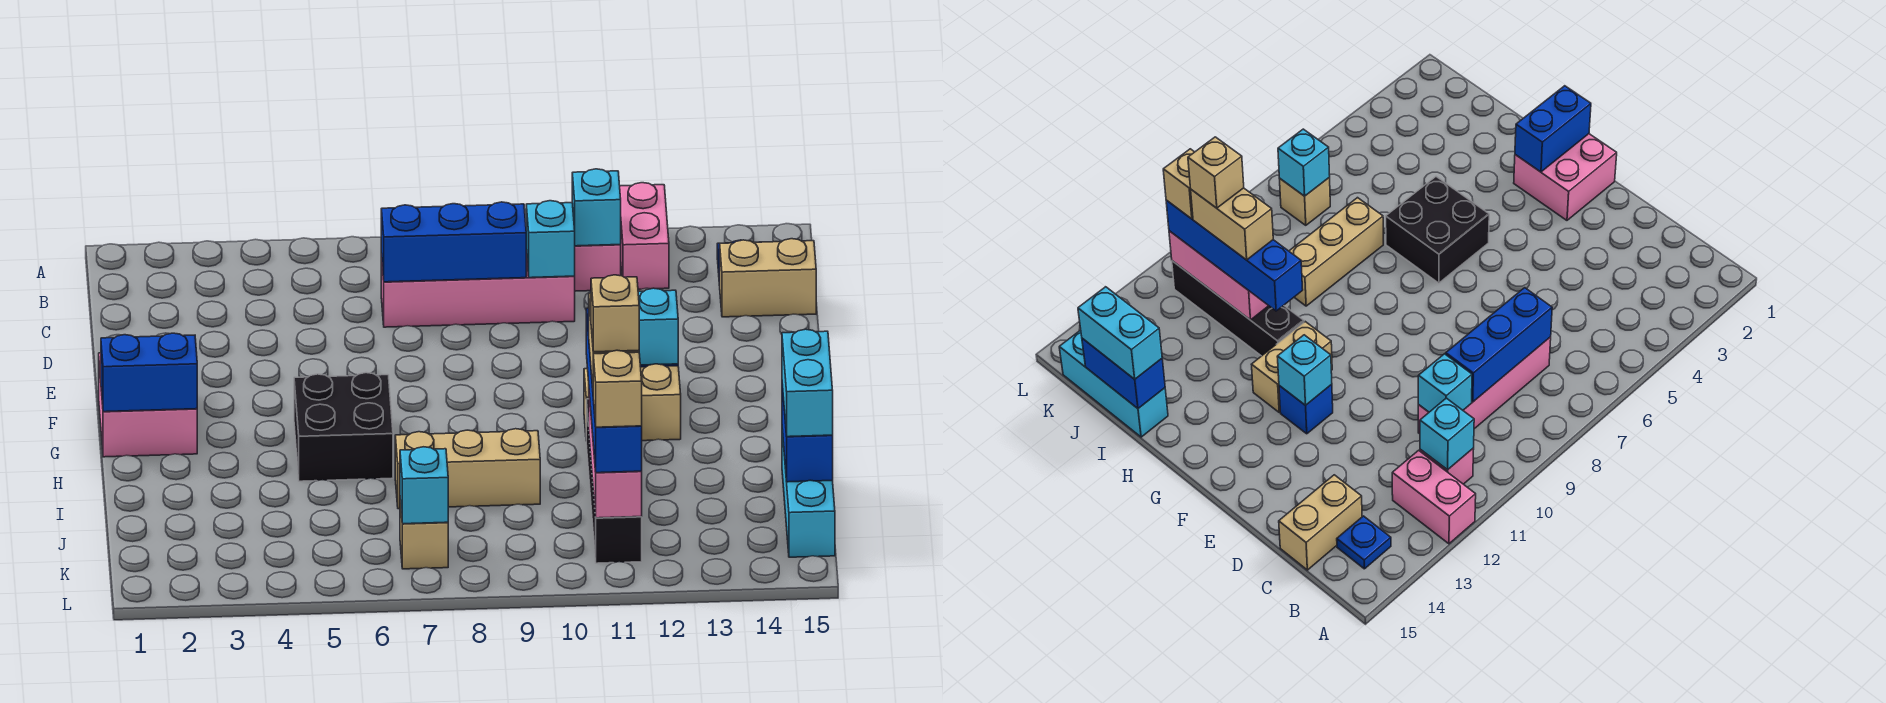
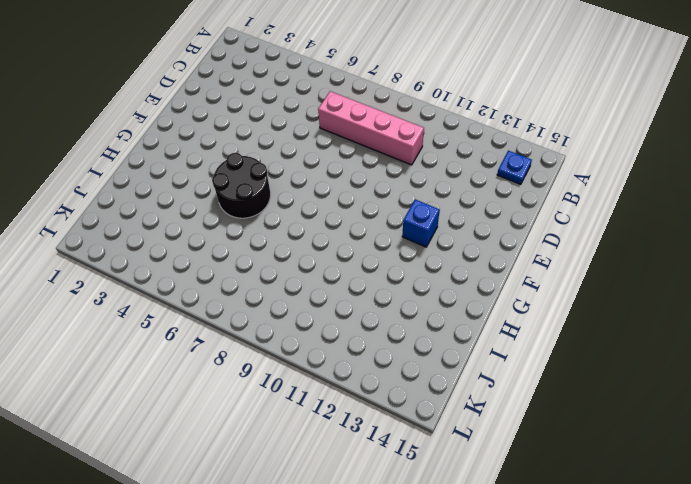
black 2x2 round brick [212,153,271,218] -> black 2x2 brick [294,373,393,481]
none -> pink 1x2 brick [620,183,669,289]
none -> pink 1x1 brick [574,245,621,291]
none -> tan 1x2 brick [720,239,816,317]

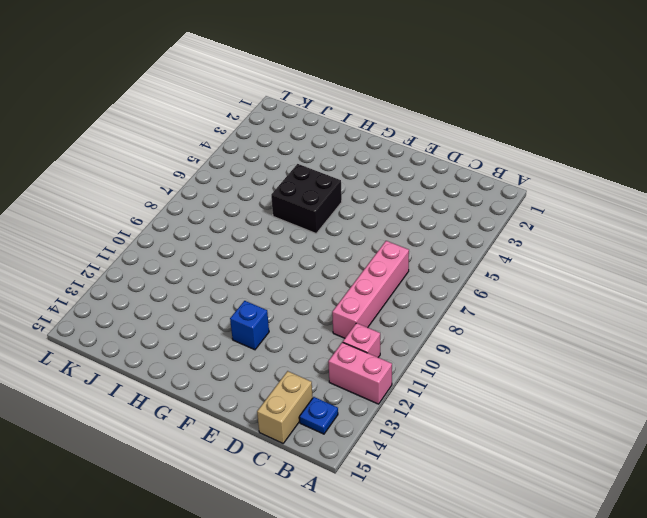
none -> pink 2x2 brick [99,353,197,457]
none -> tan 1x2 brick [584,364,681,441]
none -> black 1x4 brick [586,399,642,563]

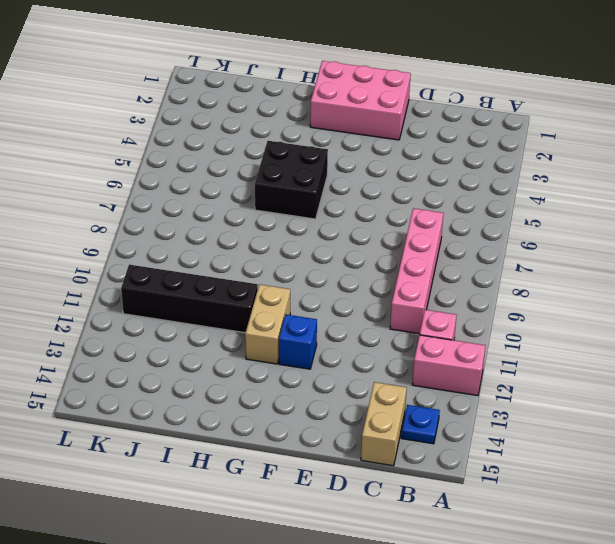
pink 2x3 brick [310,61,411,140] -> pink 2x2 brick [99,353,197,457]
none -> tan 1x3 brick [395,429,540,509]
none -> cyan 1x3 brick [782,430,835,557]
none -> tan 1x1 brick [400,500,448,569]

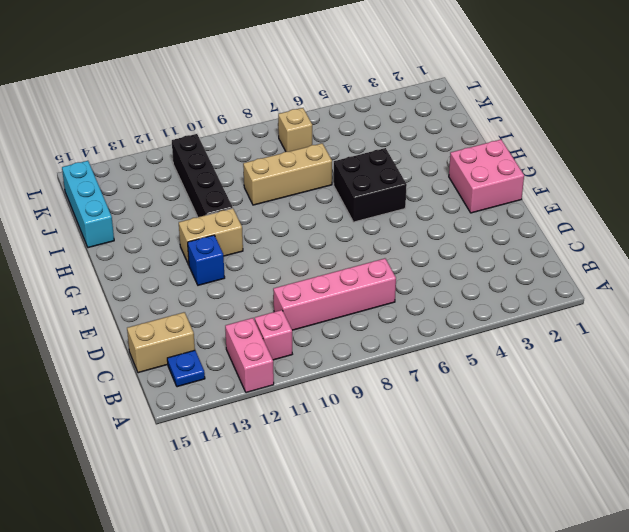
none -> cyan 1x1 brick [572,169,621,246]
none -> blue 1x3 brick [381,202,526,282]
none -> cyan 1x1 brick [526,201,575,278]

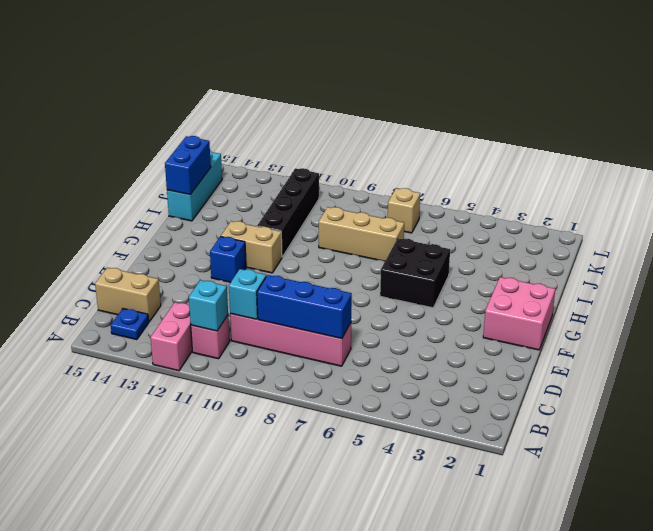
none -> cyan 1x1 brick [638,288,678,365]
none -> blue 1x2 brick [101,333,197,412]
none -> pink 1x3 brick [589,394,642,518]

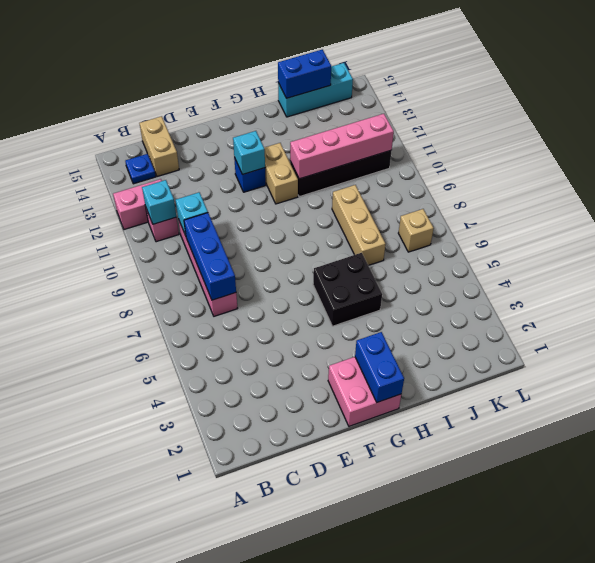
pink 1x4 brick [290,114,394,179] -> pink 1x3 brick [589,394,642,518]
none -> cyan 1x1 brick [400,447,448,524]
none -> blue 1x4 brick [586,308,642,473]
none -> cyan 1x2 brick [782,329,833,437]

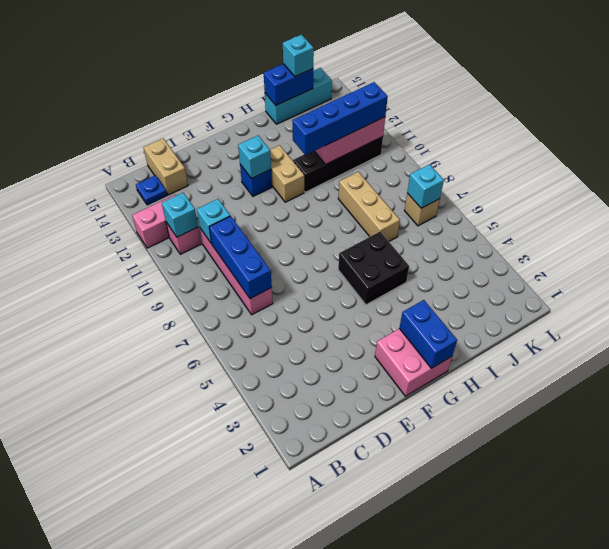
cyan 1x1 brick [283,35,314,76] -> cyan 1x2 brick [782,329,833,437]
none -> tan 1x2 brick [1191,188,1273,260]
none -> tan 1x1 brick [593,350,642,427]
none -> tan 1x1 brick [591,275,639,352]

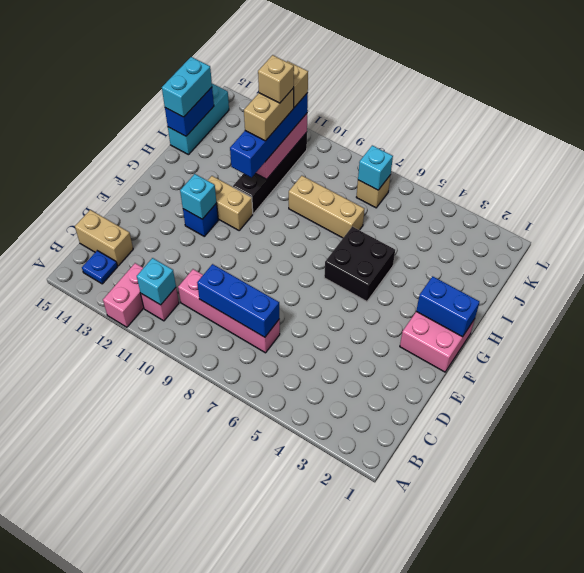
none -> cyan 1x1 brick [526,201,575,278]

